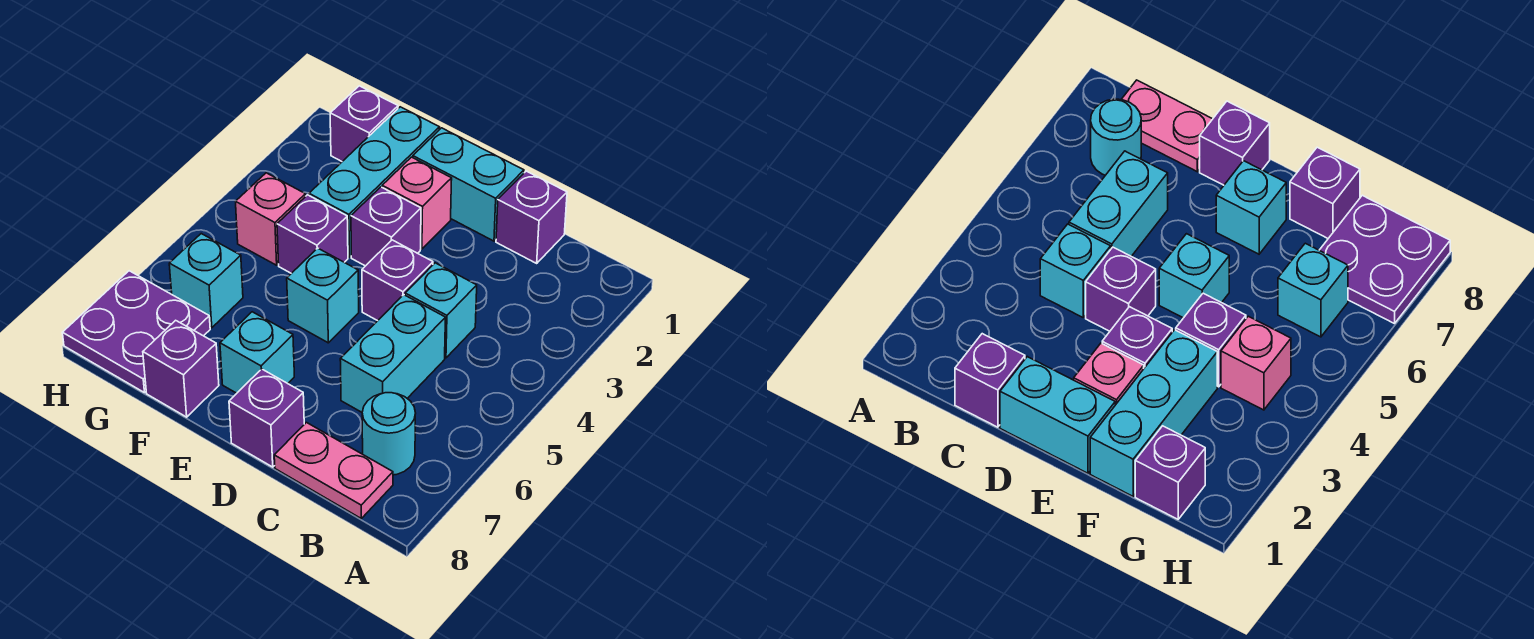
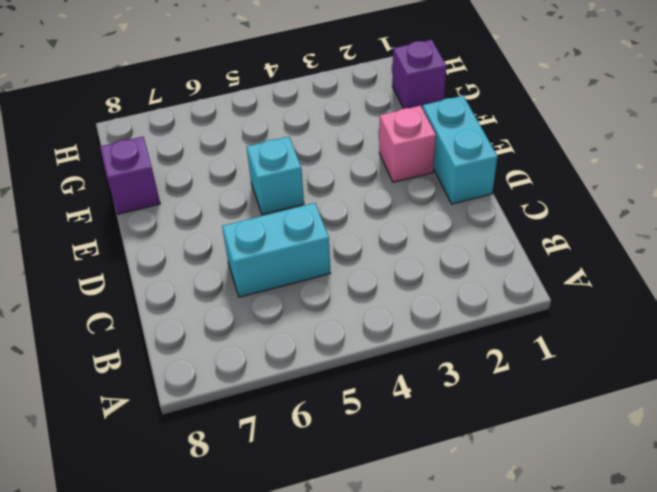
none -> cyan 1x1 round brick [362,393,416,475]
none -> pink 1x2 plate [274,422,393,518]
none -> purple 1x1 brick [496,171,567,263]

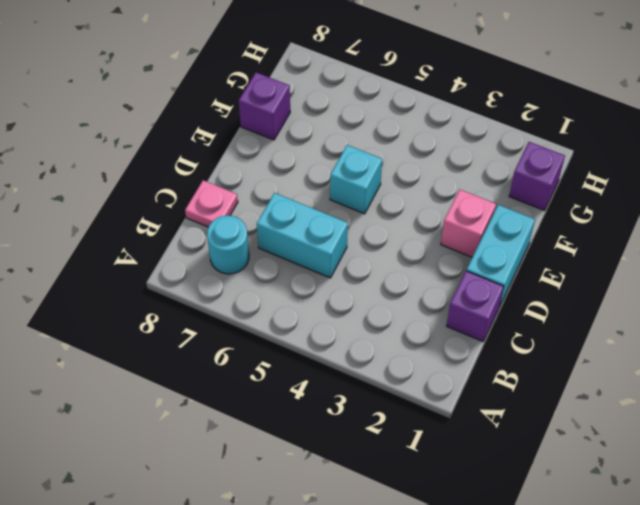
pink 1x1 plate [185,180,238,227] -> pink 1x2 plate [274,422,393,518]
none -> cyan 1x1 brick [405,263,477,358]
none -> purple 1x1 brick [362,240,433,321]
none -> purple 1x1 brick [229,369,304,467]

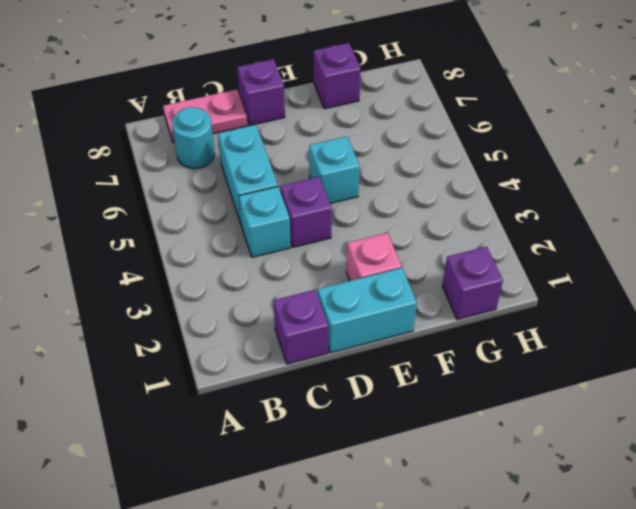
none -> purple 1x1 brick [351,187,421,266]
none -> cyan 1x1 brick [220,312,294,393]
none -> cyan 1x3 brick [309,107,440,257]

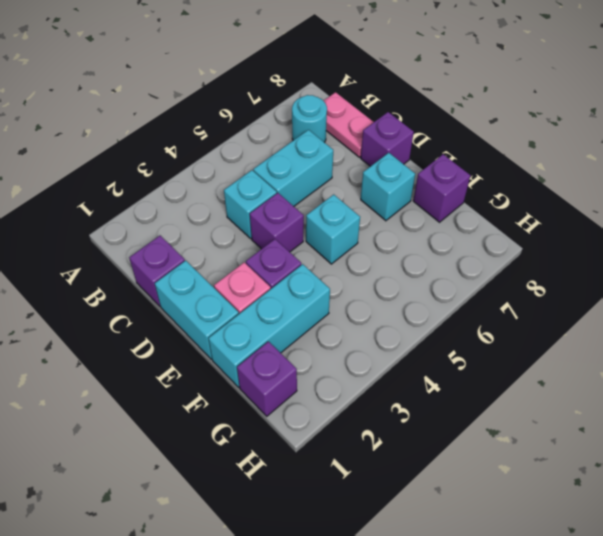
none -> purple 1x1 brick [277,195,348,273]
none -> pink 1x1 brick [236,173,306,265]
none -> cyan 1x1 brick [169,234,243,328]

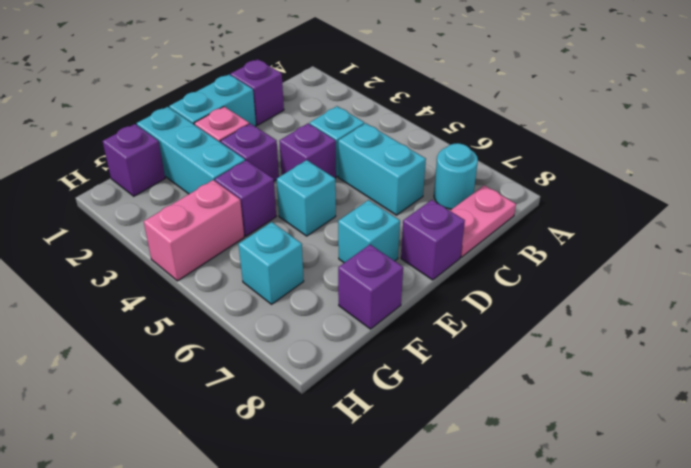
pink 1x2 brick [144,180,244,281] -> pink 1x1 brick [236,173,306,265]
none -> purple 2x2 plate [62,271,210,393]

